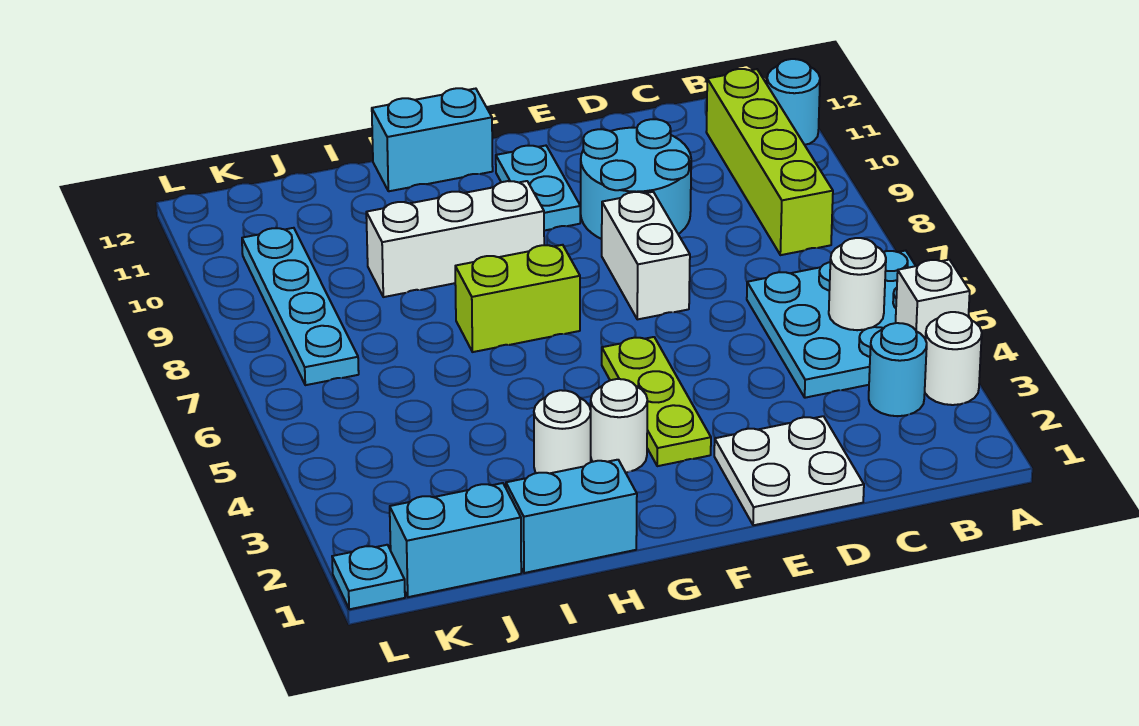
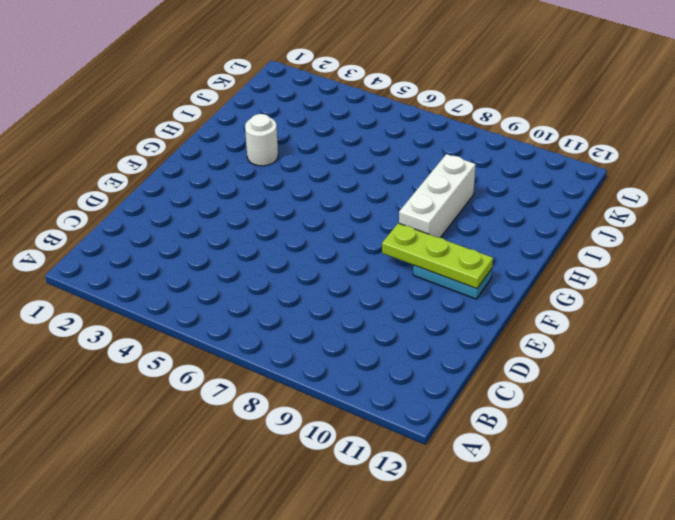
lime 1x3 plate [382,223,493,289] -> lime 1x3 plate moved to [602,337,711,466]
none -> white 1x1 round brick [925,312,982,405]
none -> cyan 3x3 plate [747,251,915,398]
none -> cyan 1x1 round brick [767,59,820,145]

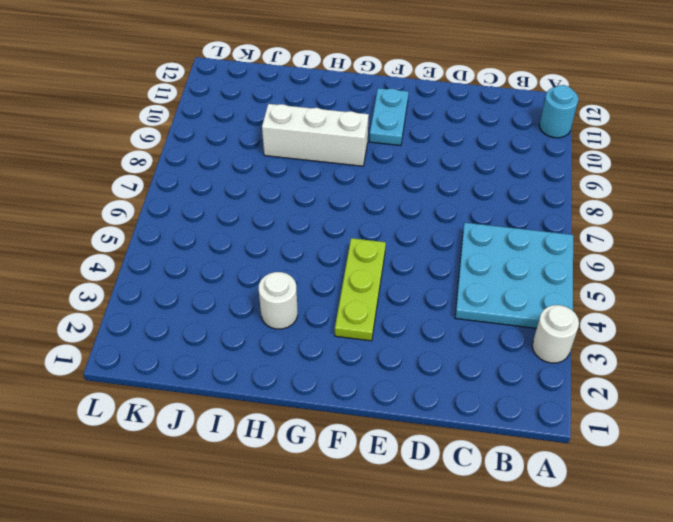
none -> cyan 1x1 round brick [869,323,927,416]
none -> lime 1x4 brick [706,69,833,255]
none -> white 2x2 plate [714,416,864,525]

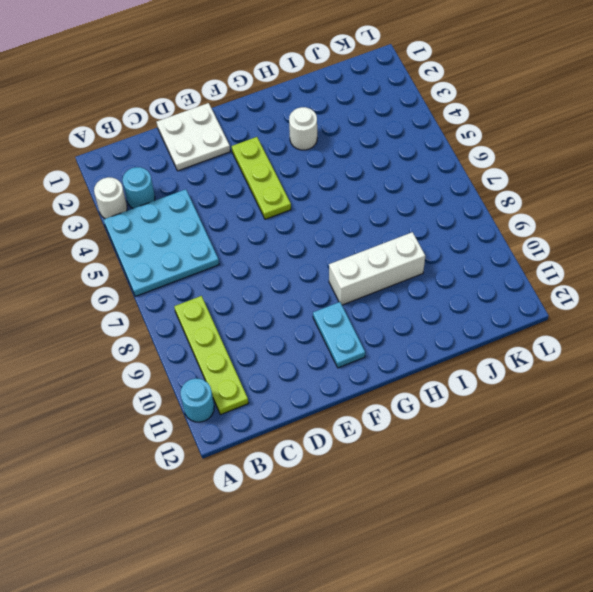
lime 1x4 plate [174,296,248,415] -> lime 1x4 brick [706,69,833,255]
none -> cyan 2x2 round brick [581,119,691,239]
none -> white 1x2 brick [602,192,690,319]
none -> white 1x1 round brick [591,379,647,473]

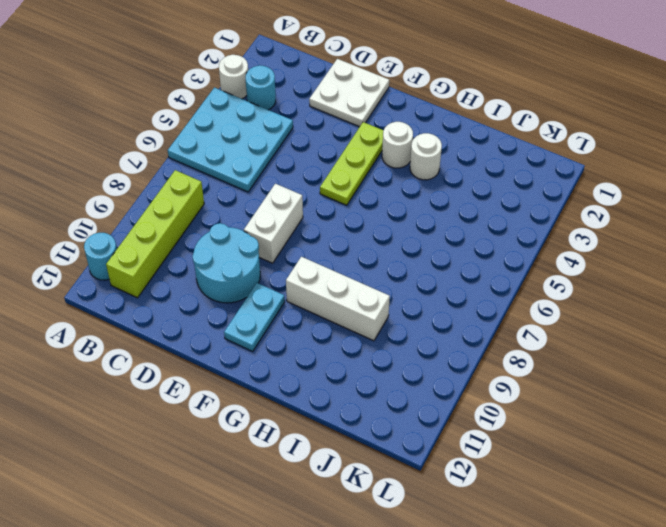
none -> lime 1x2 brick [455,245,580,352]
none -> cyan 1x2 brick [372,88,493,191]
none -> cyan 1x2 brick [506,460,637,573]

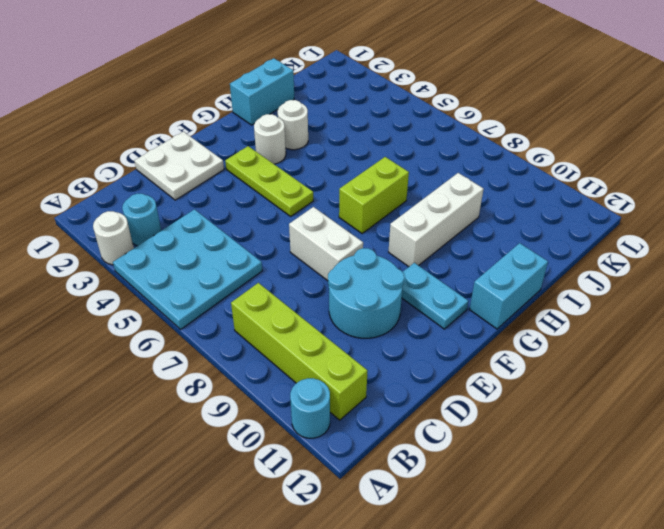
none -> cyan 1x2 brick [390,483,521,597]
none -> cyan 1x4 plate [242,228,359,385]
none -> cyan 1x1 plate [332,545,405,609]

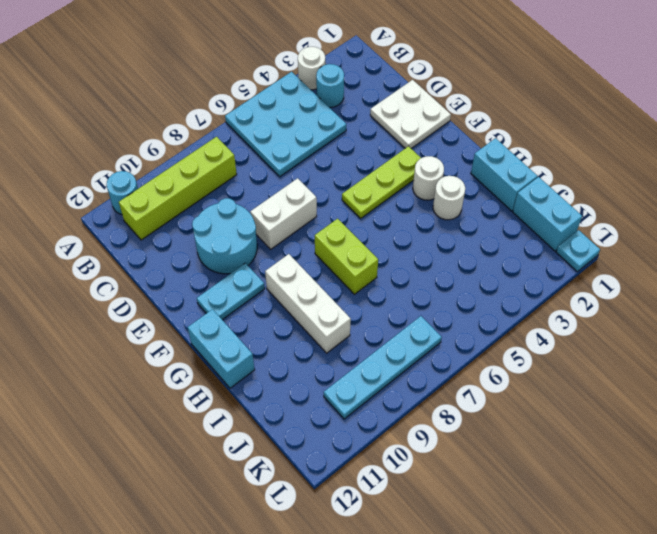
none -> white 1x1 brick [896,260,970,339]
none -> white 1x1 round brick [829,238,886,330]

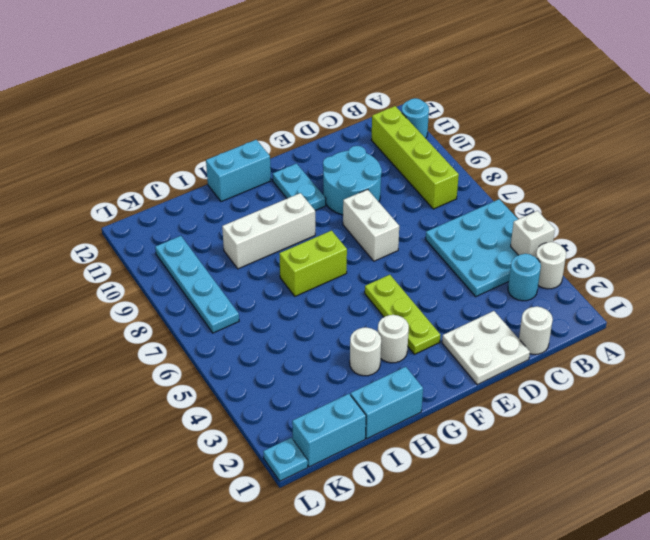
white 1x1 round brick [519,307,553,354] -> white 1x1 round brick moved to [829,238,886,330]

